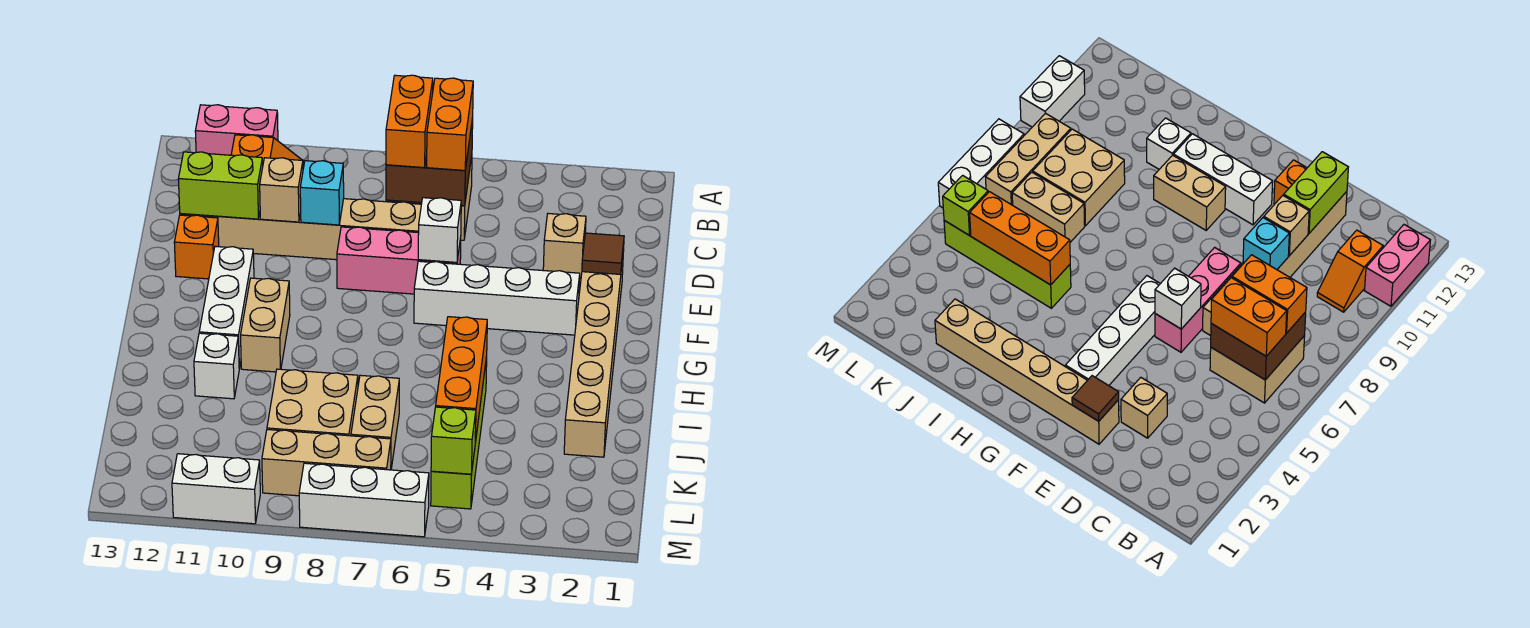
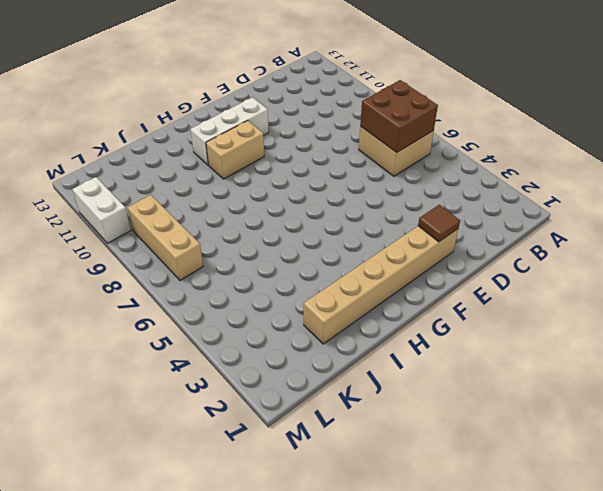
none -> pink 1x2 brick [195,105,278,155]
none -> orange 1x2 slope [231,135,304,168]
none -> tan 1x1 brick [543,214,586,278]

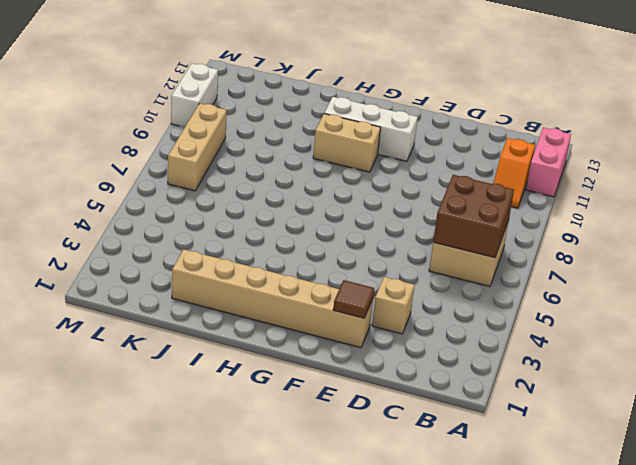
none -> tan 1x6 brick [180,199,421,260]
none -> pink 1x3 brick [337,227,461,294]
none -> orange 1x1 brick [174,215,219,279]

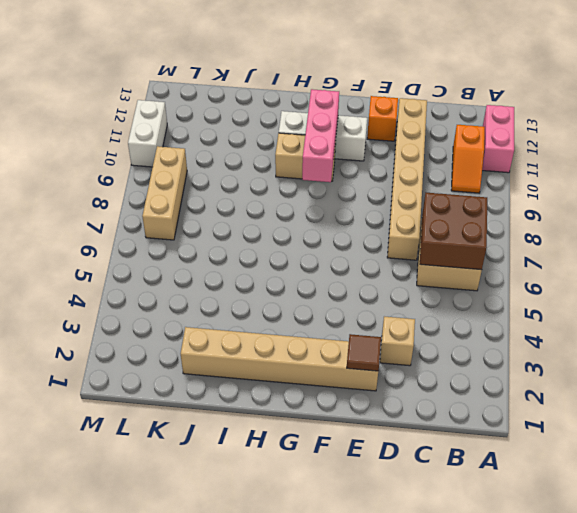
pink 1x3 brick [302,89,339,182] -> pink 1x3 brick moved to [337,227,461,294]
none -> white 1x4 brick [414,261,580,335]
none -> lime 1x4 brick [431,357,487,509]
none -> white 1x1 brick [194,333,239,399]

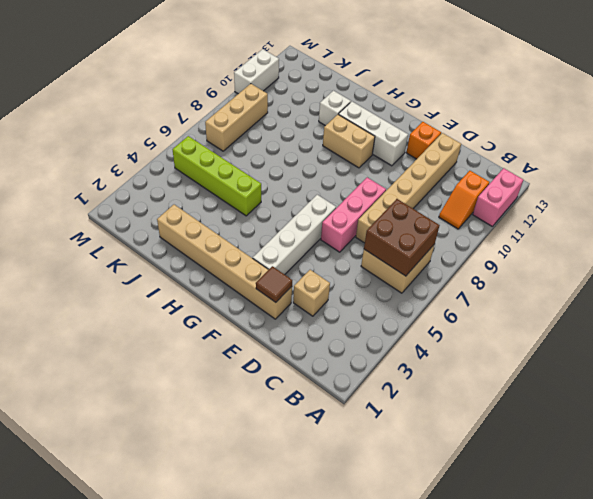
none -> tan 1x2 brick [351,375,399,468]
none -> tan 2x2 brick [267,369,358,436]
none -> white 1x3 brick [299,463,429,537]

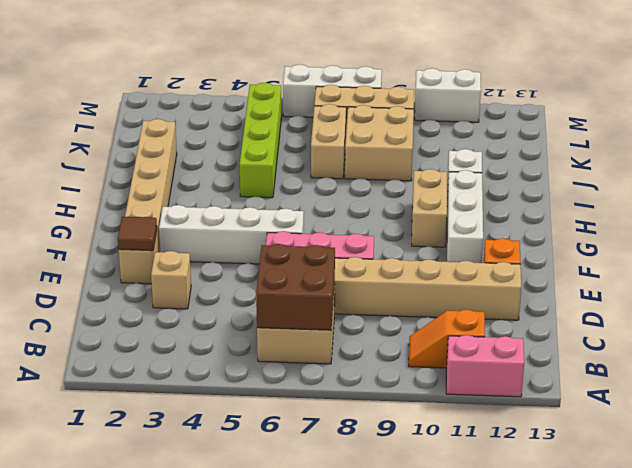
none -> cyan 1x1 brick [300,161,344,225]
none -> tan 1x1 brick [260,158,303,222]
none -> lime 1x2 brick [178,152,263,219]

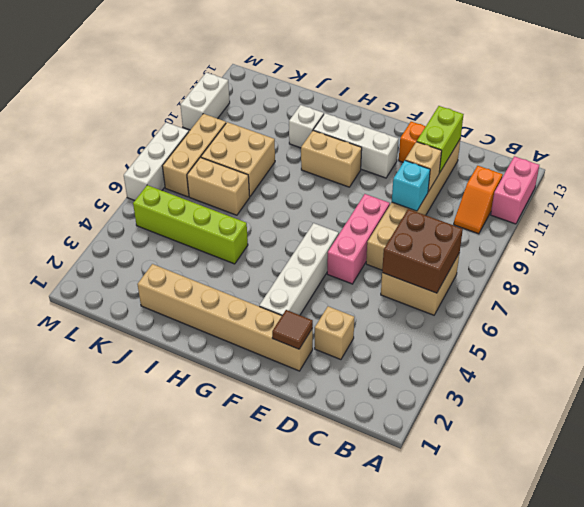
none -> white 1x1 brick [418,198,461,262]
none -> orange 1x3 brick [436,317,487,443]
none -> lime 1x1 brick [431,407,476,474]

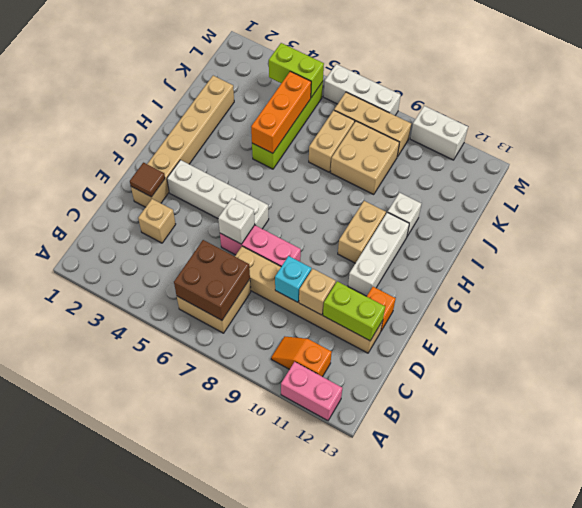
lime 1x2 brick [269,43,324,97] -> lime 1x1 brick [431,407,476,474]
none -> orange 1x2 brick [427,78,473,170]
none -> orange 1x2 brick [386,75,433,167]

